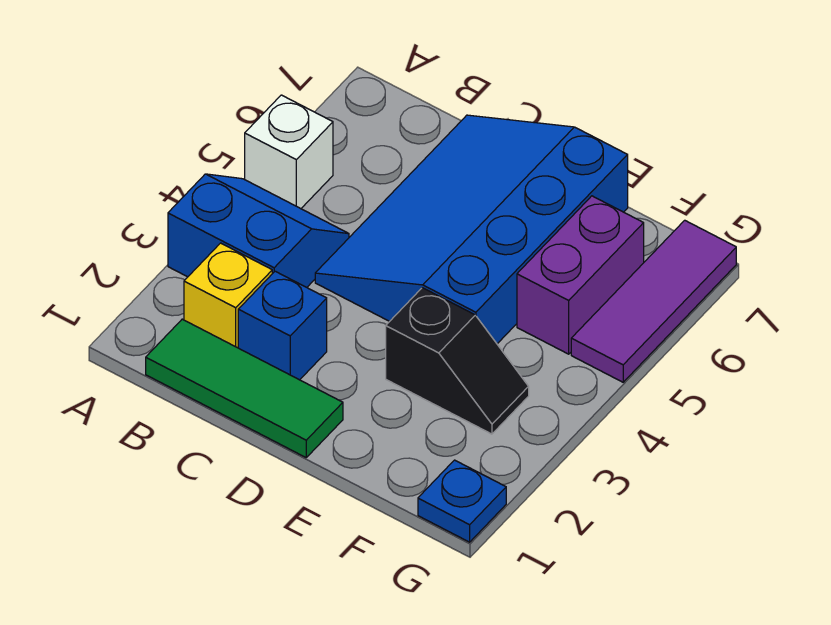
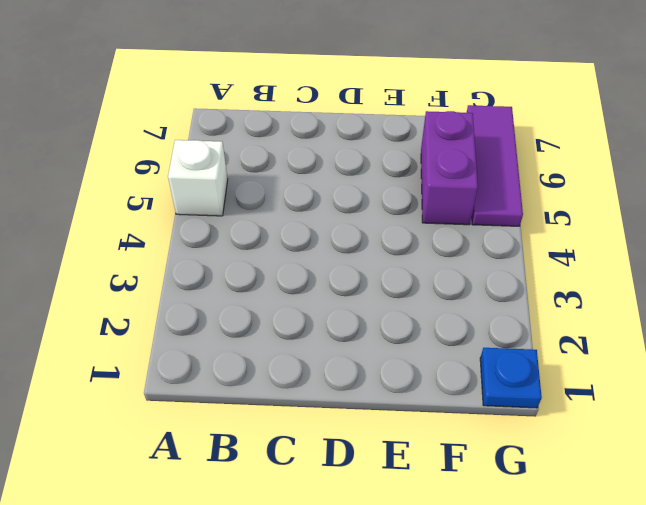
none -> blue 2x2 slope [168,174,349,287]
none -> green 1x3 tile [146,319,343,457]

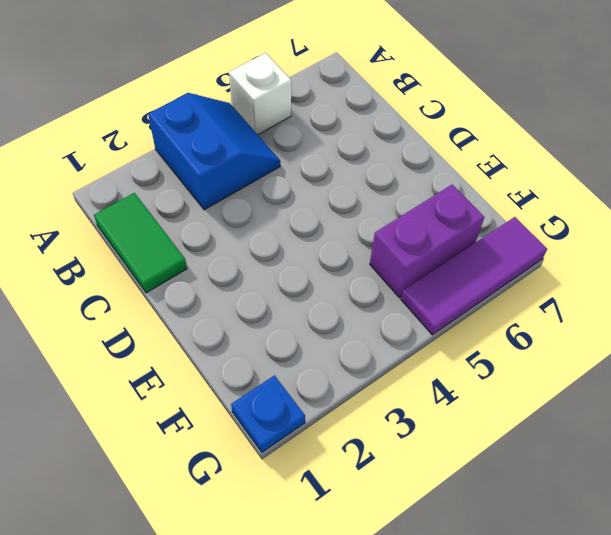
green 1x2 tile [94,193,187,293] -> green 1x3 tile [146,319,343,457]
none -> yellow 1x1 brick [184,243,272,348]
none -> blue 1x1 brick [238,271,327,380]

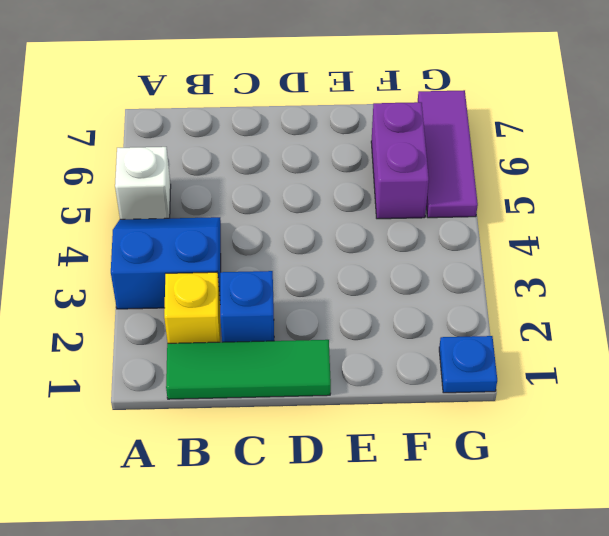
none -> blue 3x4 slope [315,115,628,344]
none -> black 1x2 slope [386,288,529,434]

